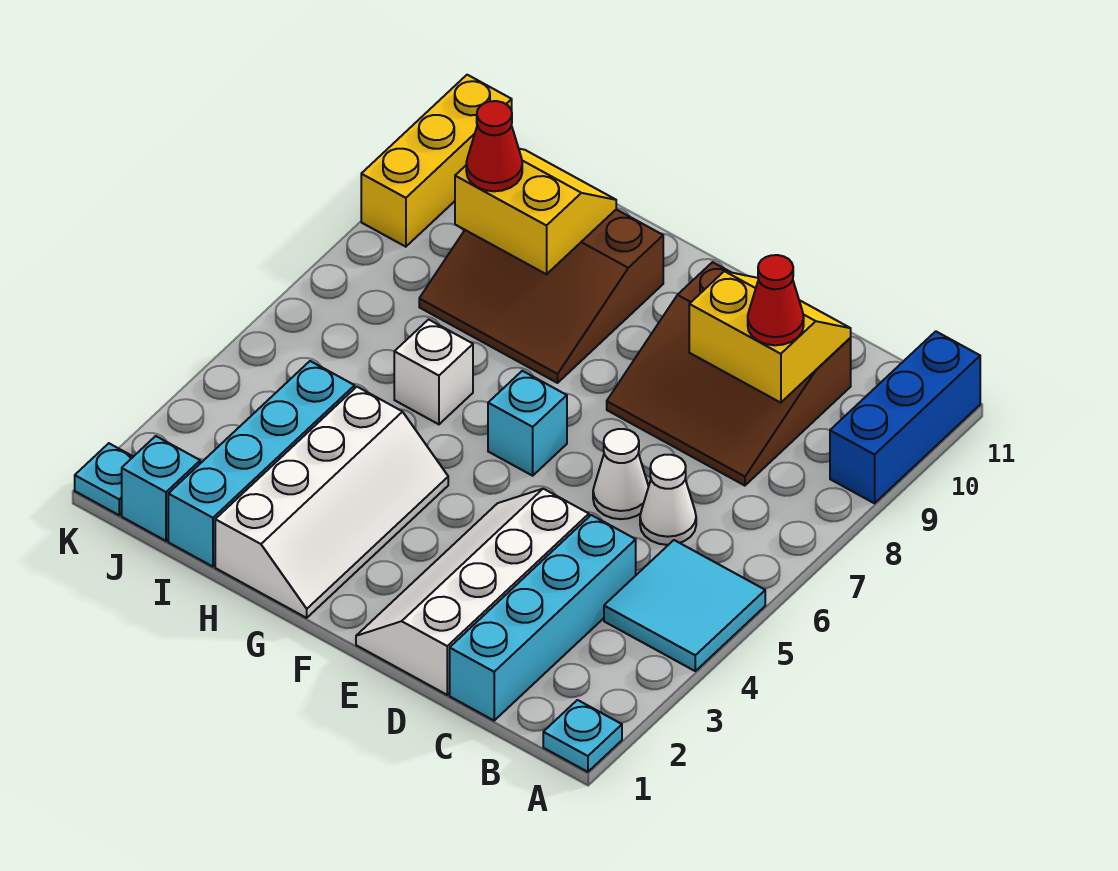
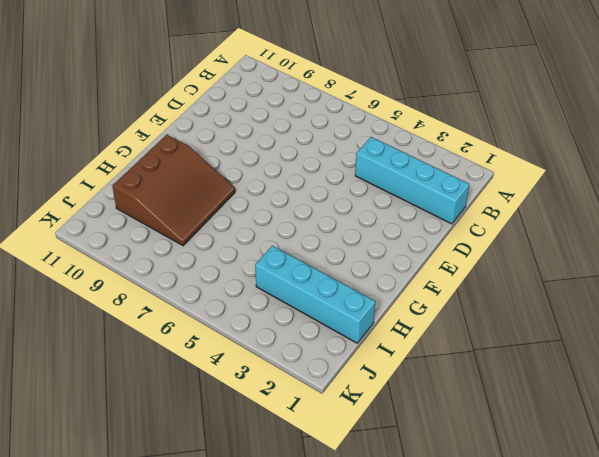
none -> cyan 1x1 plate [543,700,622,772]
none -> cyan 2x2 tile [604,540,765,671]
none -> blue 1x3 brick [830,331,980,503]

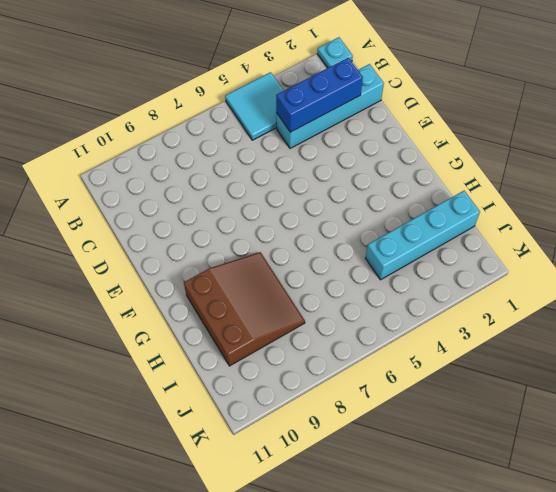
blue 1x3 brick [276,58,363,132] -> blue 1x3 brick moved to [830,331,980,503]
none -> white 1x1 cone [640,455,696,545]
none -> brown 3x3 slope [607,262,851,486]
none -> white 2x4 slope [356,489,589,695]

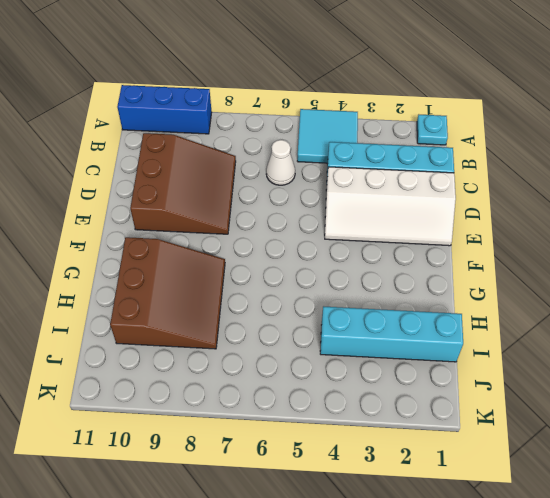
none -> white 1x1 cone [593,429,648,519]
none -> cyan 1x1 brick [488,371,567,476]
none -> white 2x4 slope [215,387,448,618]

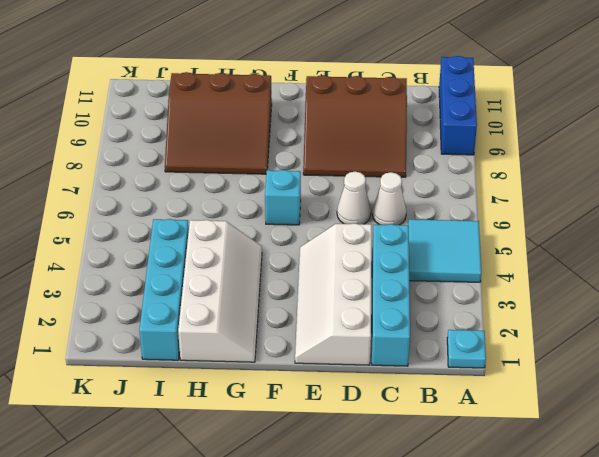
none -> white 1x1 brick [394,320,473,424]
none -> cyan 1x1 brick [122,436,200,541]
none -> cyan 1x1 plate [75,443,133,515]

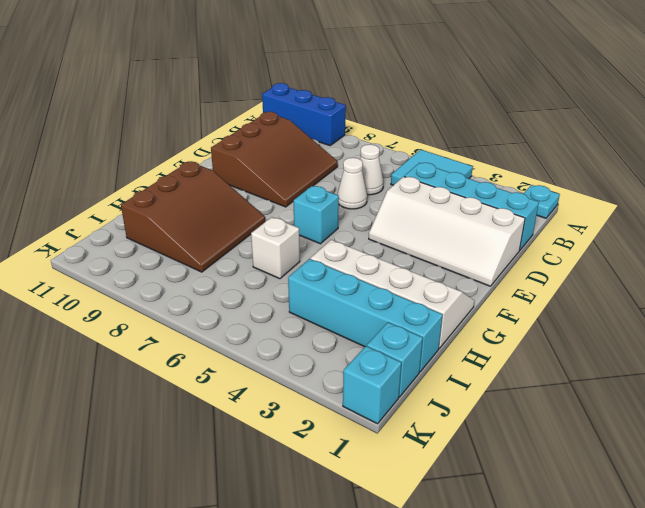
cyan 1x1 brick [343,346,401,424] -> cyan 1x1 plate [75,443,133,515]
none -> yellow 1x3 brick [361,75,512,247]
none -> yellow 2x2 slope [689,271,851,403]
none -> yellow 2x2 slope [455,149,616,274]

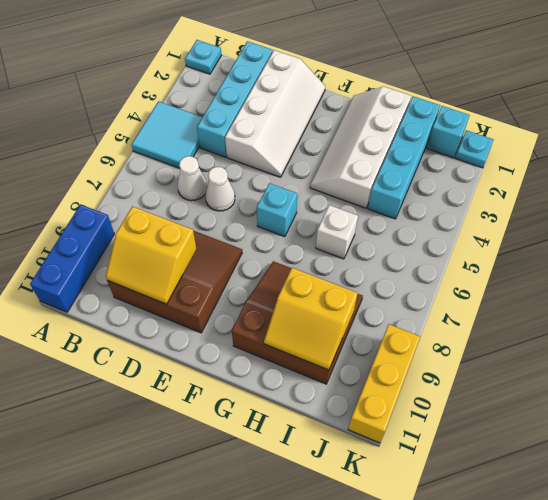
none -> red 1x1 cone [748,255,804,345]
none -> red 1x1 cone [466,101,522,191]

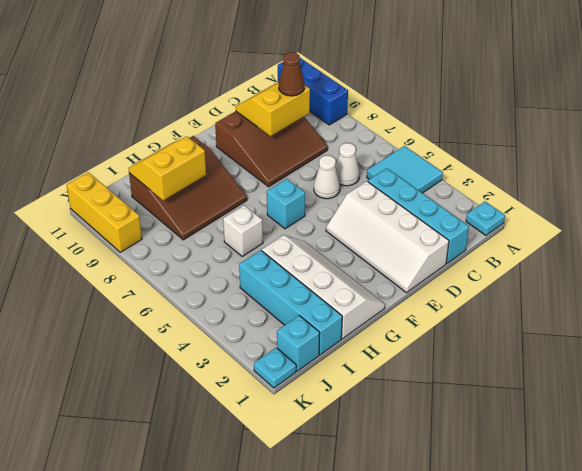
brown 1x1 cone [279,52,305,96] -> red 1x1 cone [748,255,804,345]
none -> red 1x1 cone [466,101,522,191]

